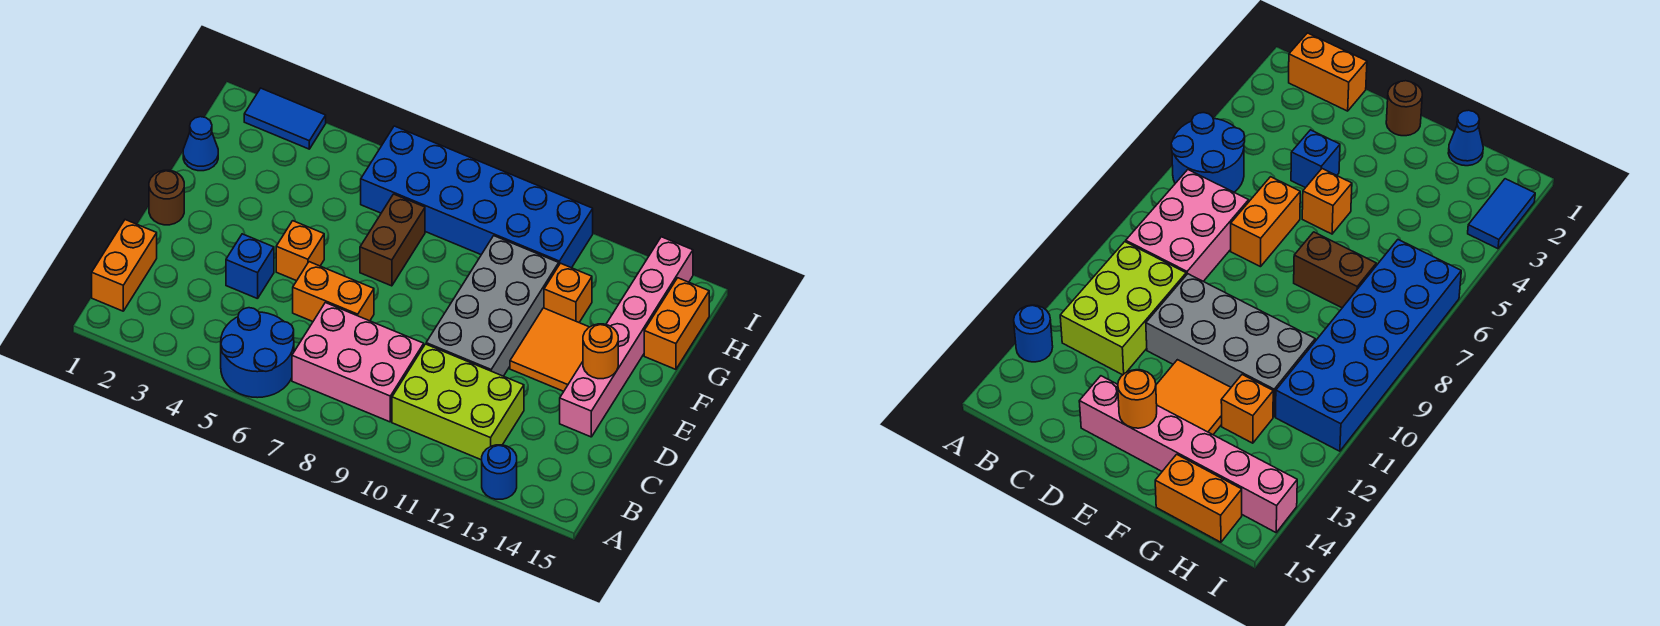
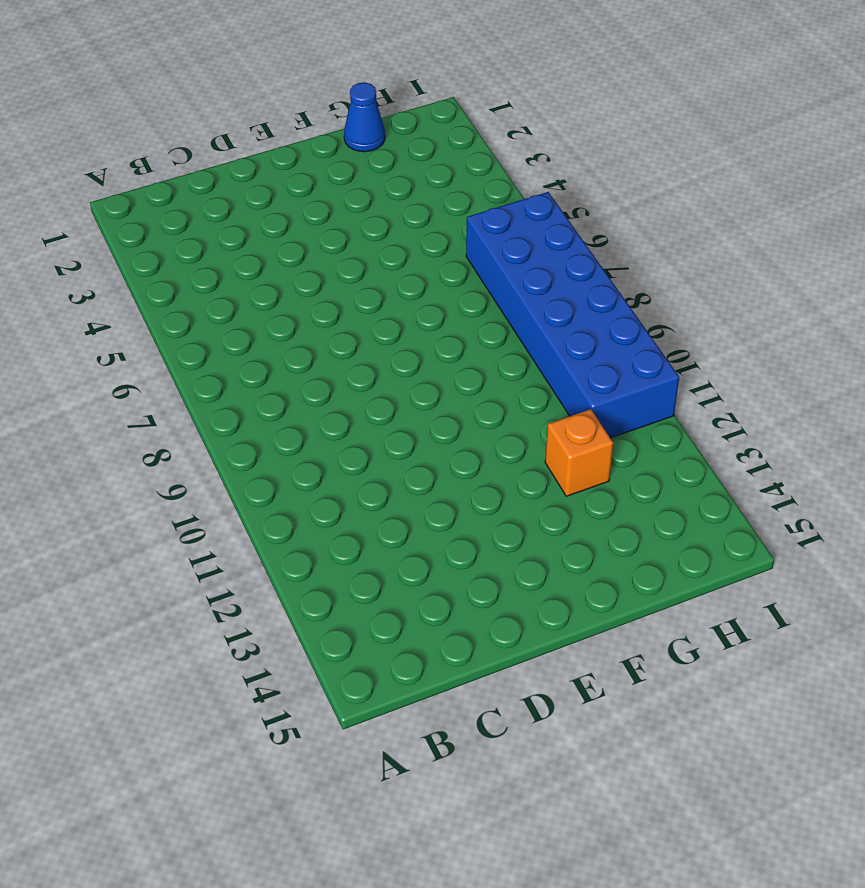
none -> blue 2x2 round brick [221,308,294,398]
none -> blue 1x1 round brick [482,445,517,499]
none -> orange 1x2 brick [92,220,157,311]

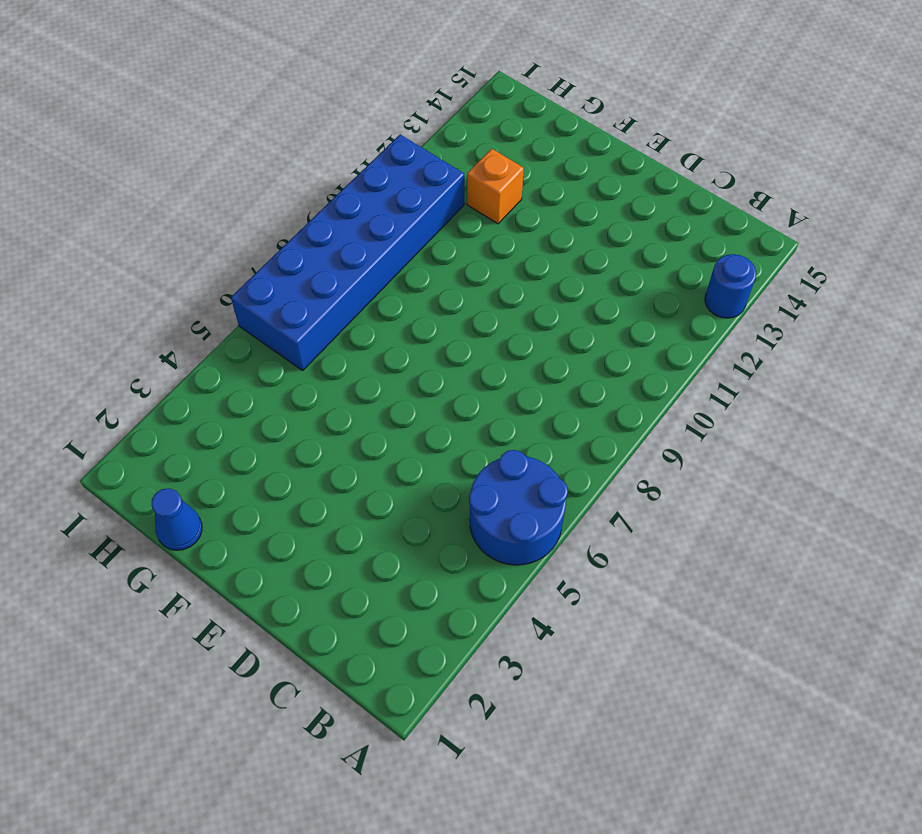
none -> orange 1x2 brick [92,220,157,311]
none -> pink 2x3 brick [292,303,424,422]
none -> lime 2x3 brick [392,344,524,460]

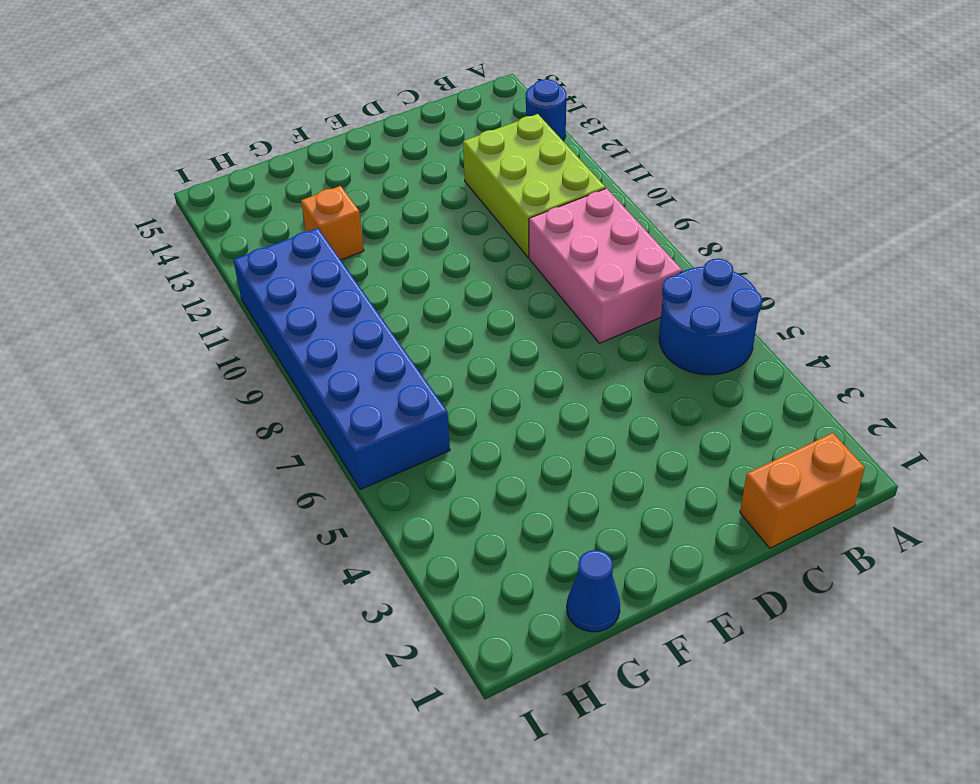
none -> blue 1x1 brick [226,234,274,299]
none -> orange 1x2 brick [293,262,374,322]
none -> grey 2x4 brick [426,236,559,376]

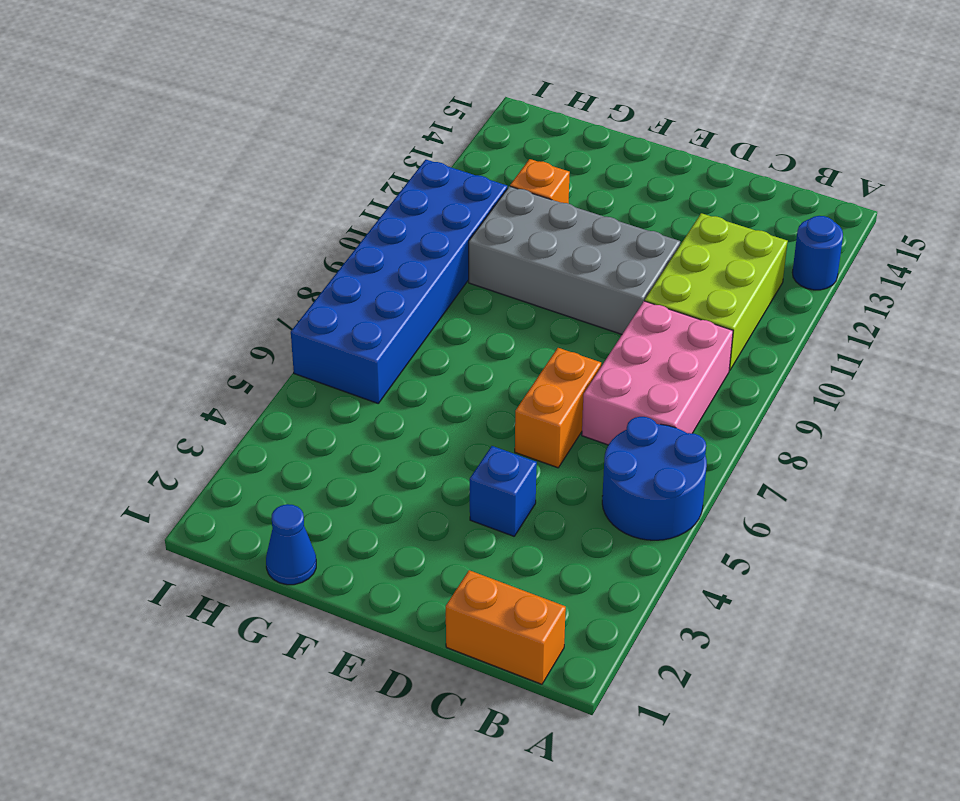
none -> pink 1x6 brick [560,237,693,437]
none -> brown 1x1 round brick [149,170,184,225]
none -> orange 1x1 brick [276,221,324,281]

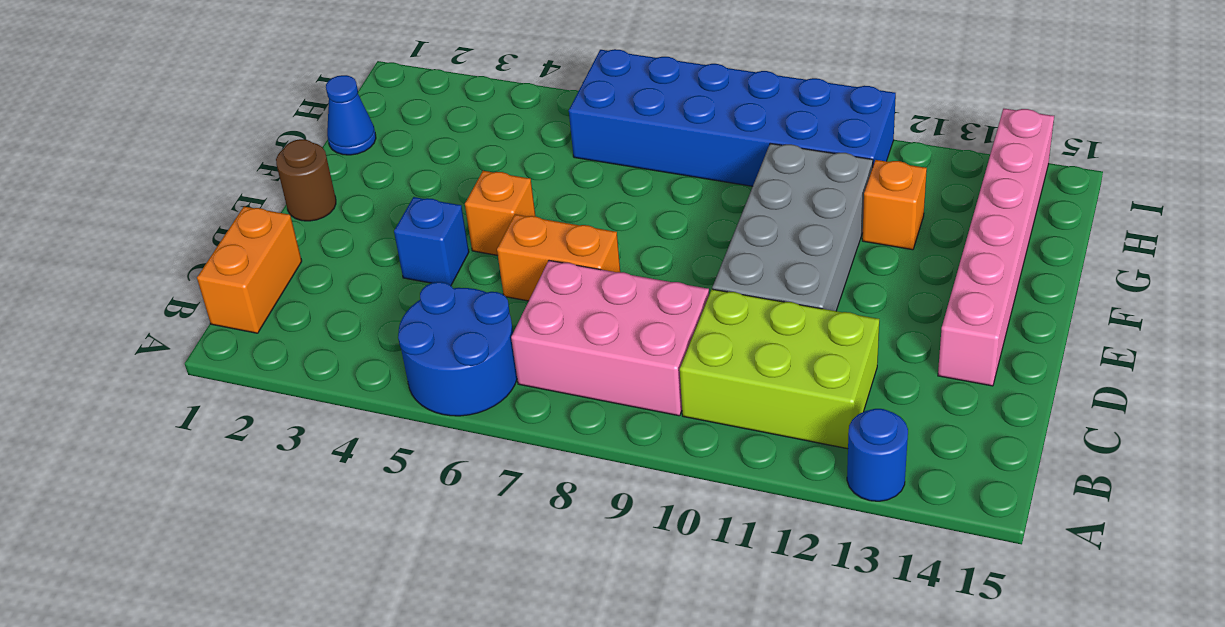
none -> orange 2x2 tile [510,308,589,391]
none -> brown 1x2 brick [360,194,425,286]
none -> orange 1x2 brick [644,278,709,369]

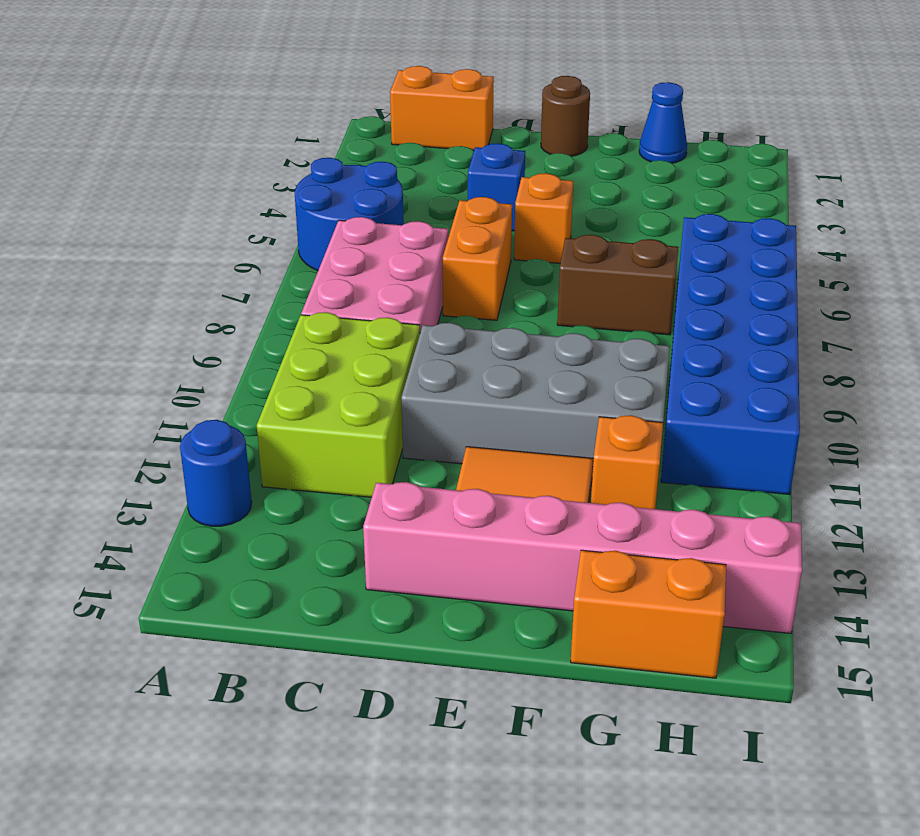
none -> blue 1x2 tile [244,88,326,149]
none -> orange 1x1 round brick [583,324,618,379]

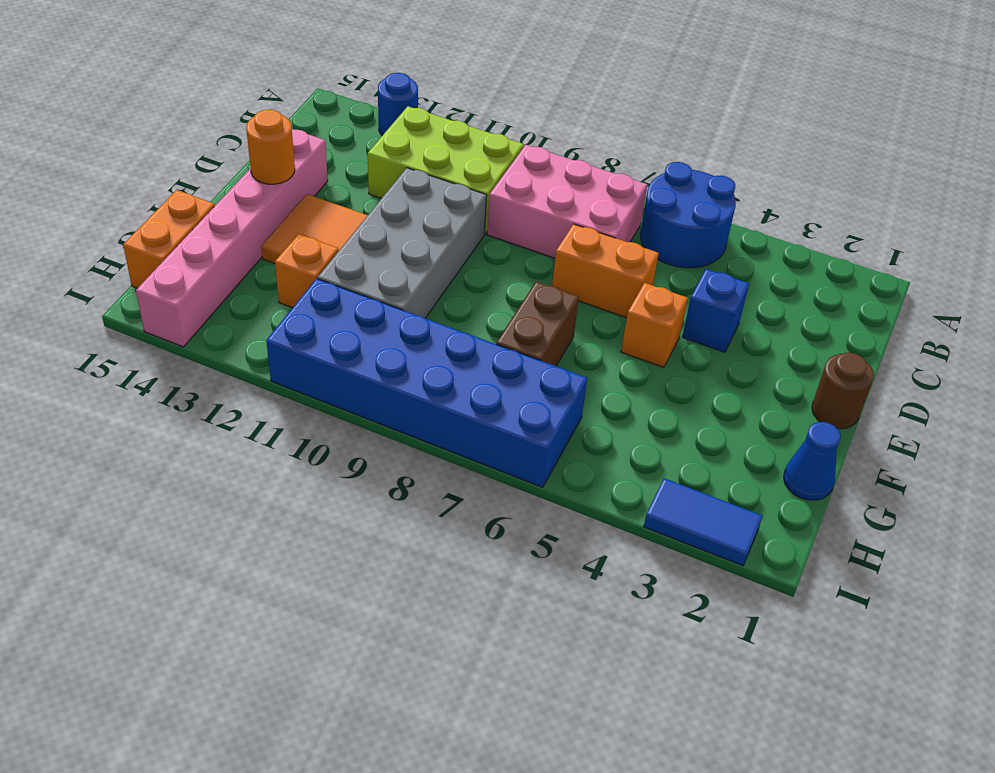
none -> orange 1x2 brick [92,220,157,311]

